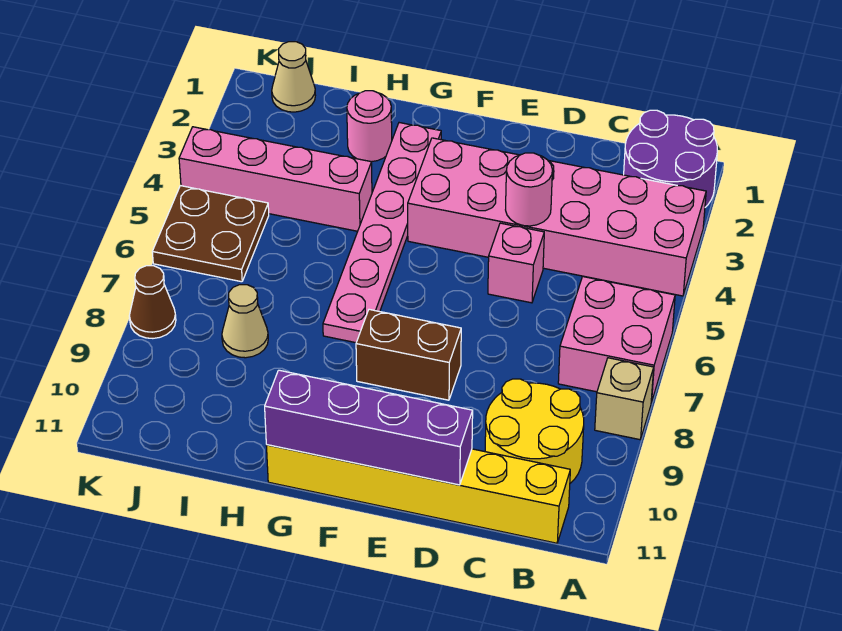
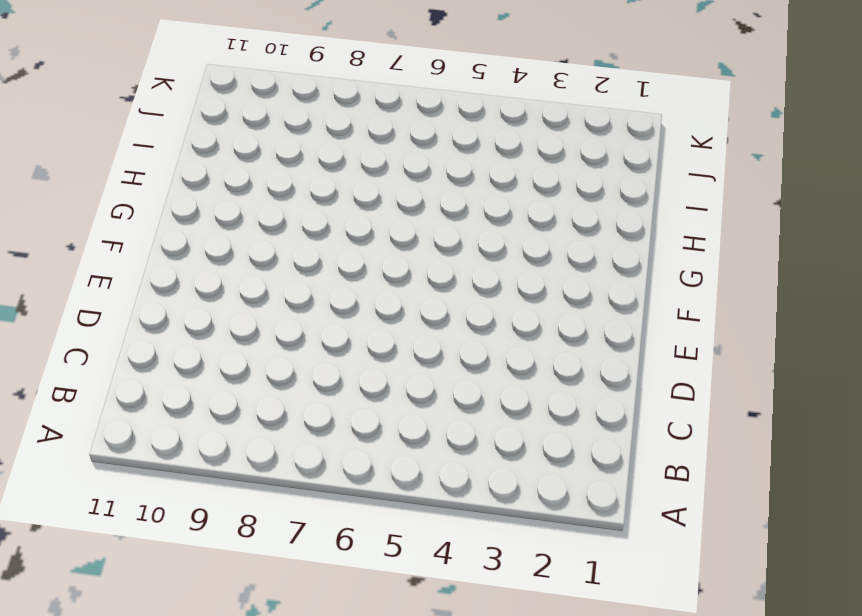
none -> purple 2x2 round brick [624,110,718,207]
none -> pink 2x6 brick [408,138,706,296]
none -> pink 2x2 brick [558,277,675,403]

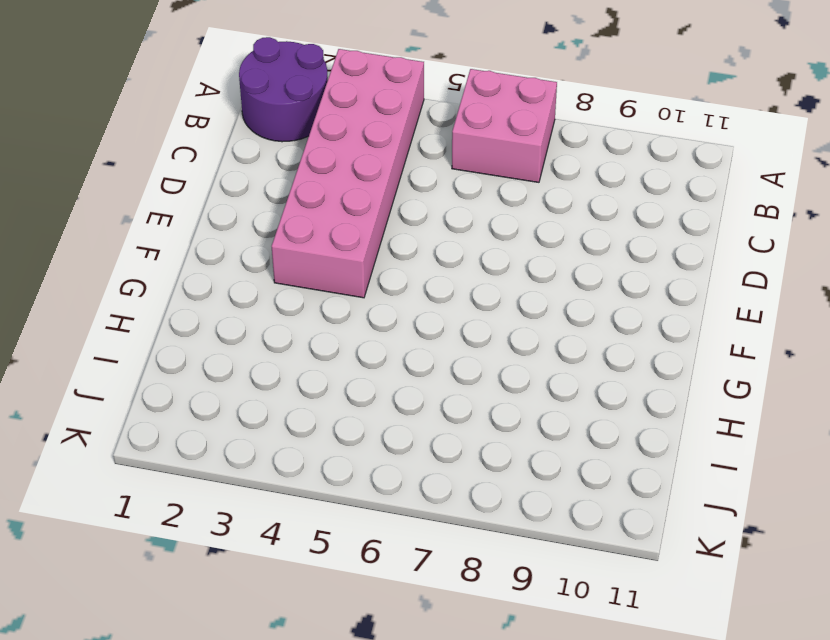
none -> tan 1x1 brick [595,358,654,440]
none -> yellow 2x2 round brick [485,379,584,483]
none -> yellow 1x6 brick [266,445,570,543]

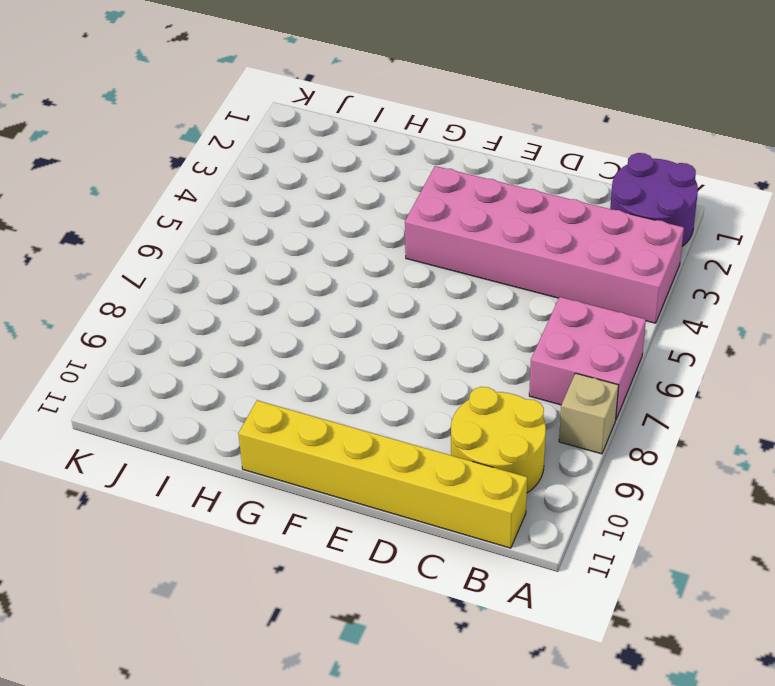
none -> pink 1x1 brick [488,223,544,303]
none -> brown 1x2 brick [356,309,461,400]
none -> pink 1x6 plate [323,123,441,343]

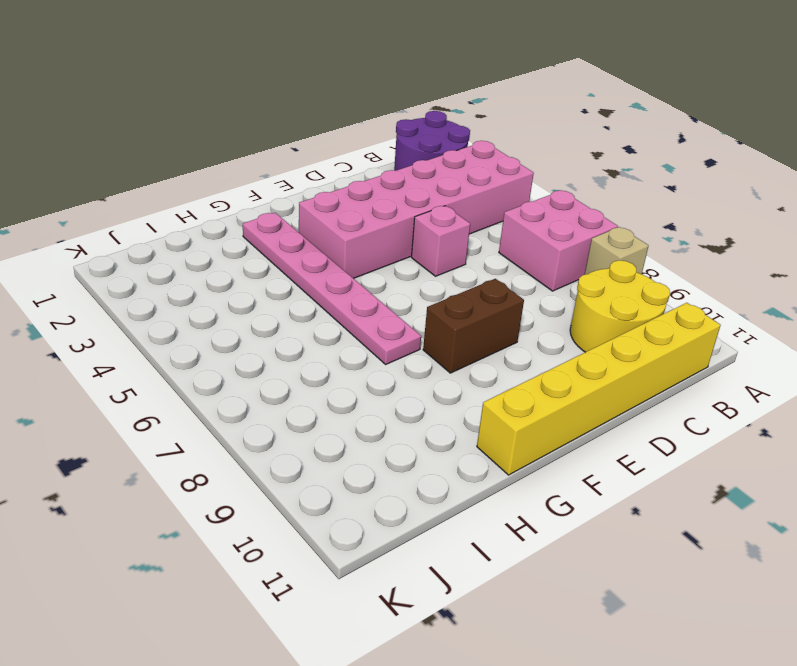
none -> pink 1x1 round brick [347,91,392,162]
none -> pink 1x4 brick [179,127,372,231]
none -> tan 1x1 cone [222,285,268,358]

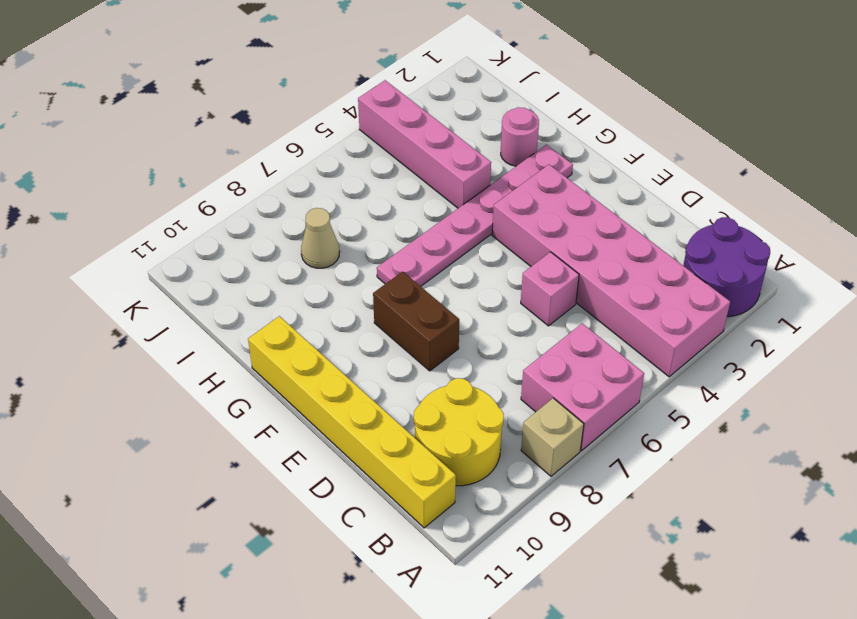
none -> tan 1x1 cone [272,42,315,112]
none -> brown 2x2 plate [152,186,269,282]
none -> brown 1x1 cone [129,266,176,338]

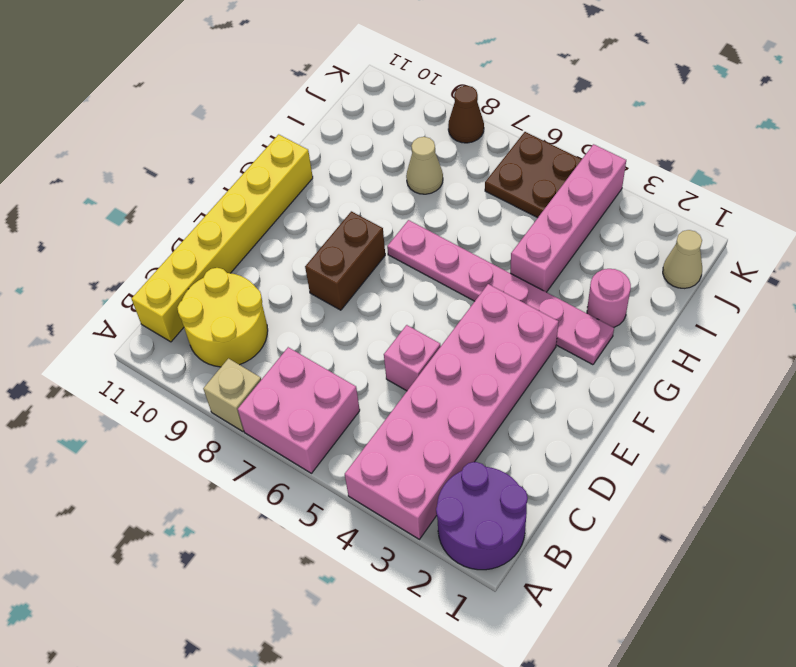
none -> pink 1x1 round brick [506,153,552,226]
none -> purple 1x4 brick [265,370,473,485]

